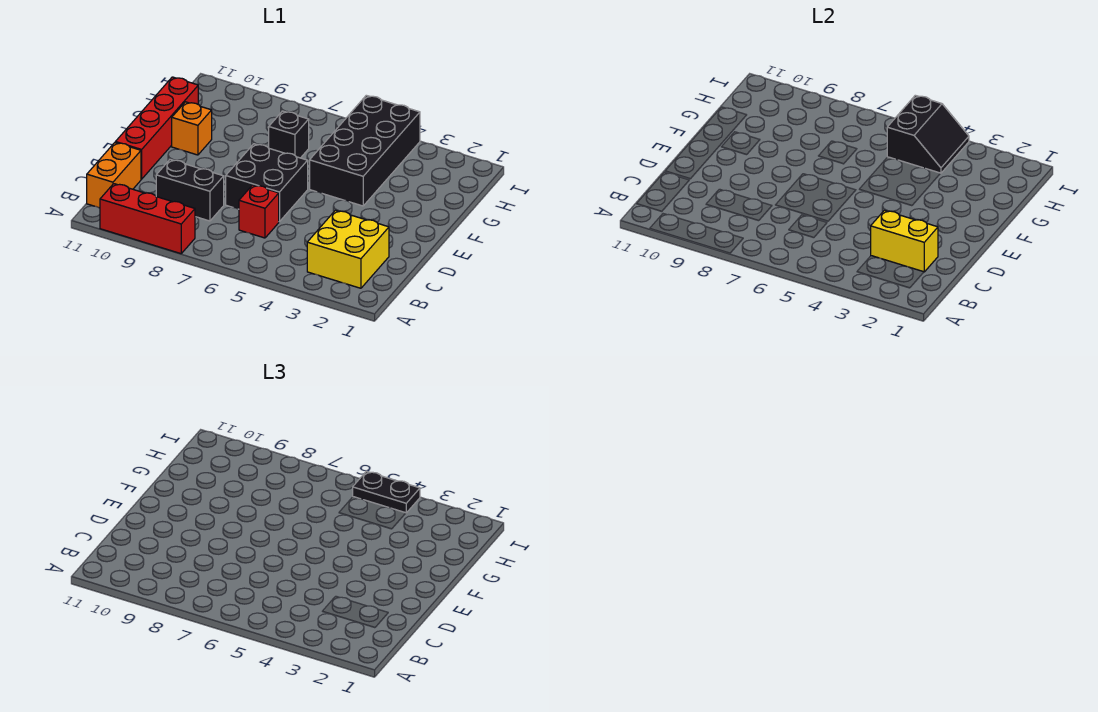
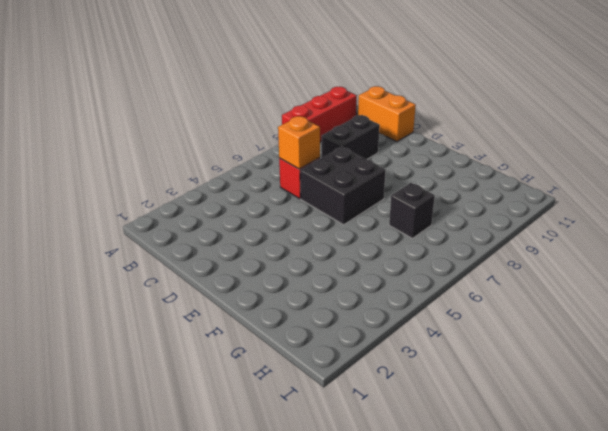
orange 1x1 brick [278,116,320,169] -> orange 1x1 brick moved to [172,102,212,155]
none -> yellow 2x2 brick [307,210,389,288]
none -> red 1x4 brick [115,77,198,179]
none -> black 2x4 brick [310,95,420,206]

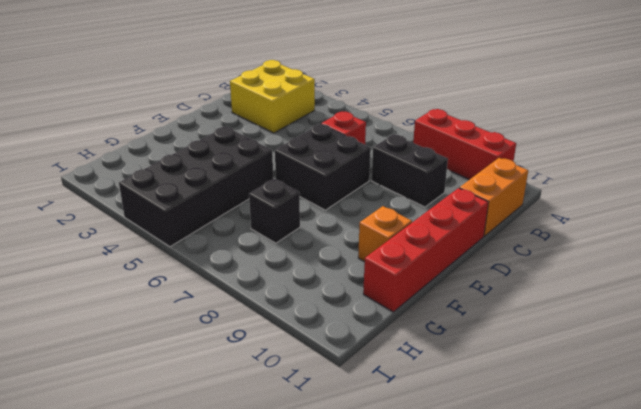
none -> yellow 1x2 brick [871,210,938,272]
none -> black 2x2 slope [887,95,969,173]
none -> black 1x2 plate [353,471,420,513]

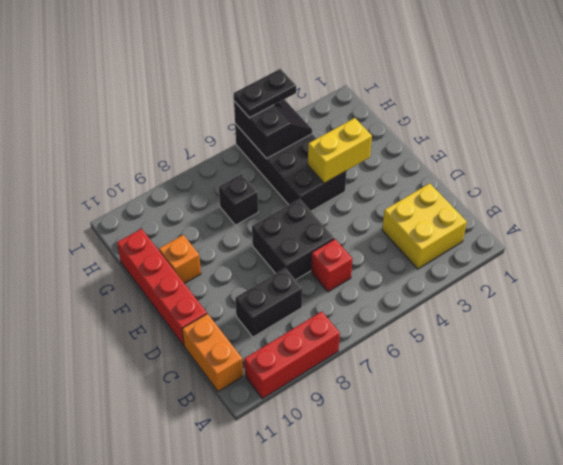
yellow 1x2 brick [308,118,372,183] -> yellow 1x2 brick moved to [871,210,938,272]

